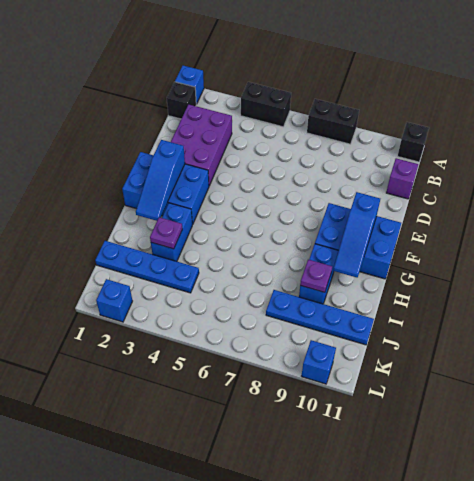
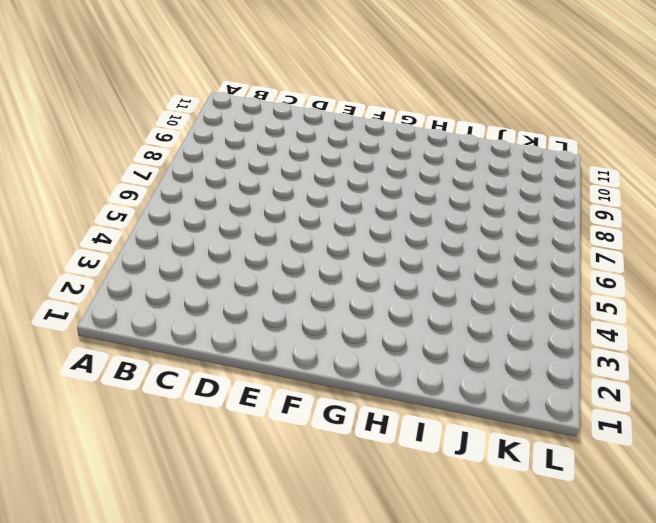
none -> blue 1x1 brick [175,66,204,104]
none -> black 1x2 brick [241,82,291,127]
none -> black 1x2 brick [307,99,359,144]

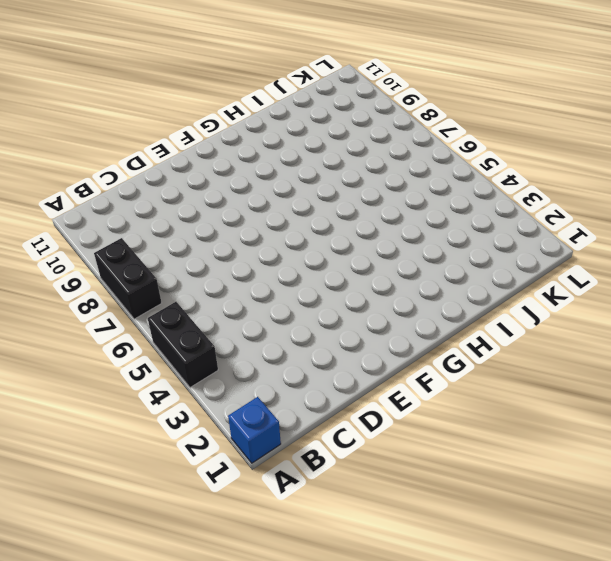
none -> black 1x1 brick [398,122,429,162]
none -> black 1x1 brick [167,82,196,119]
none -> purple 2x3 brick [171,104,232,186]

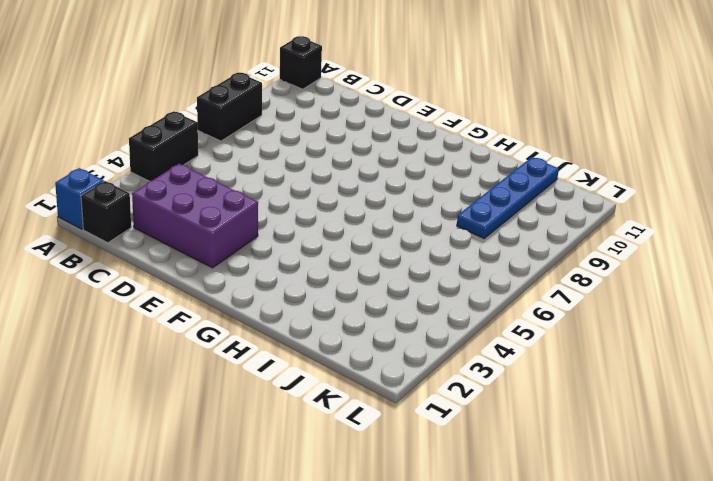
none -> purple 1x1 brick [386,158,418,199]
none -> blue 2x3 brick [122,152,209,225]
none -> blue 2x3 brick [315,203,401,279]

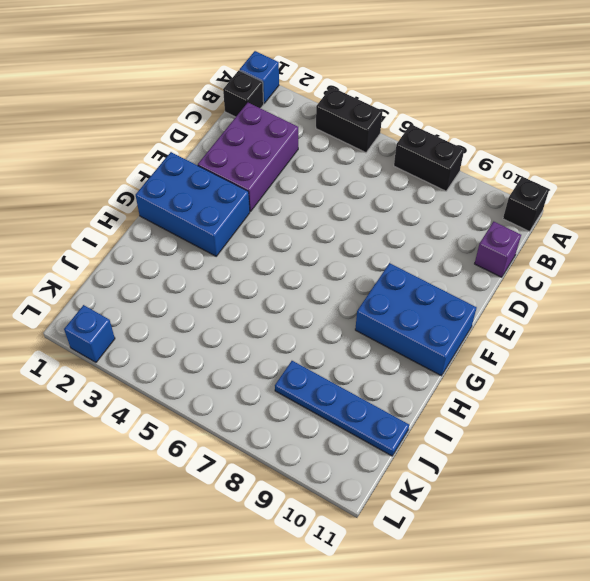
none -> blue 1x2 brick [151,203,192,261]
none -> blue 1x2 brick [299,244,338,304]
none -> blue 1x4 plate [95,241,199,293]

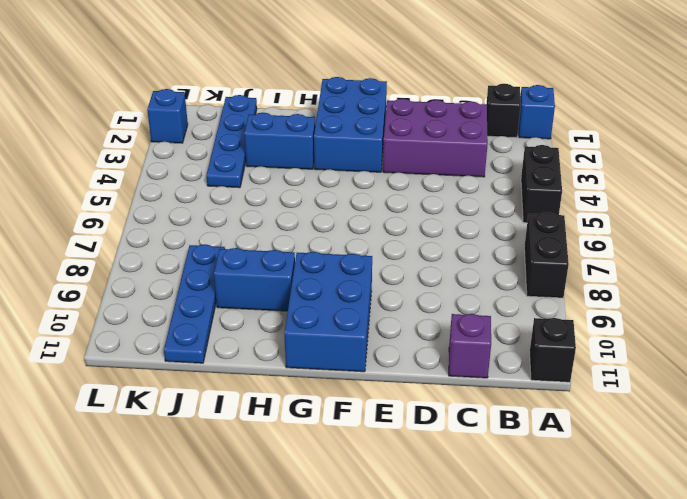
none -> blue 1x1 brick [302,340,336,384]
none -> blue 1x3 slope [136,140,185,221]
none -> blue 1x3 slope [333,192,380,277]

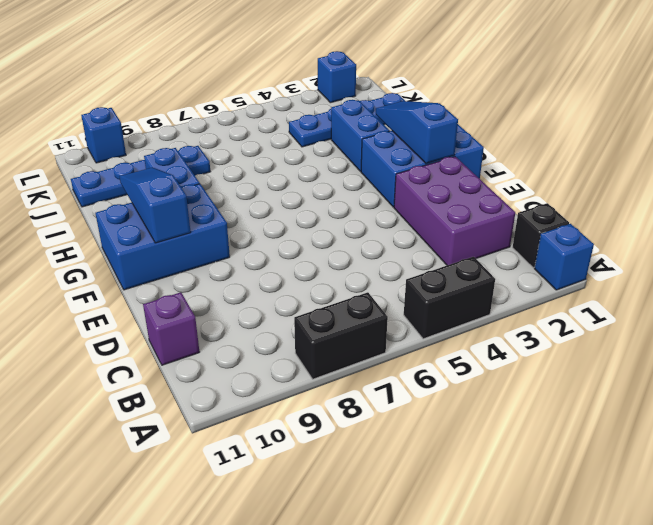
none -> black 1x1 brick [398,122,429,162]
none -> purple 1x1 plate [150,217,182,249]
none -> purple 1x1 plate [300,260,332,292]

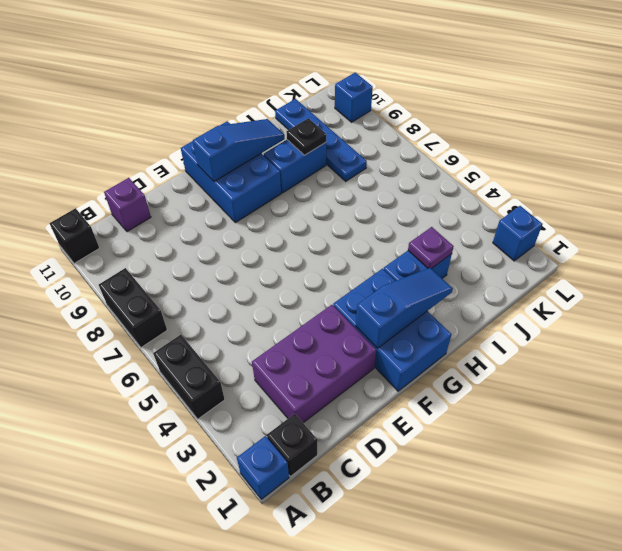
black 1x1 plate [286,118,326,155] -> purple 1x1 plate [300,260,332,292]
none -> blue 1x4 plate [95,241,199,293]

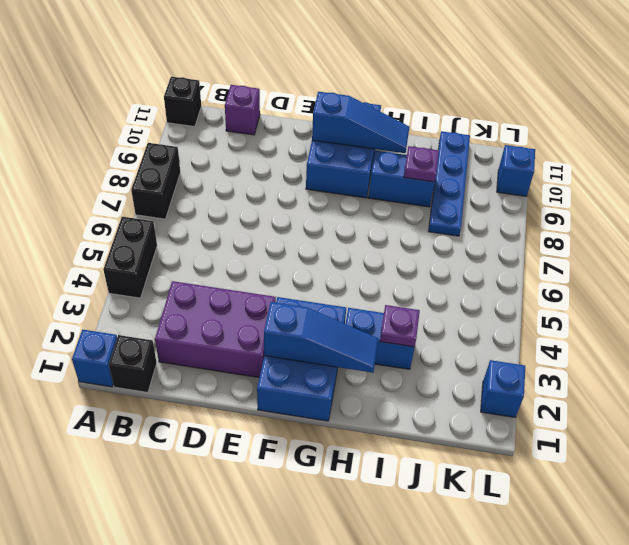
none -> blue 1x4 plate [95,241,199,293]

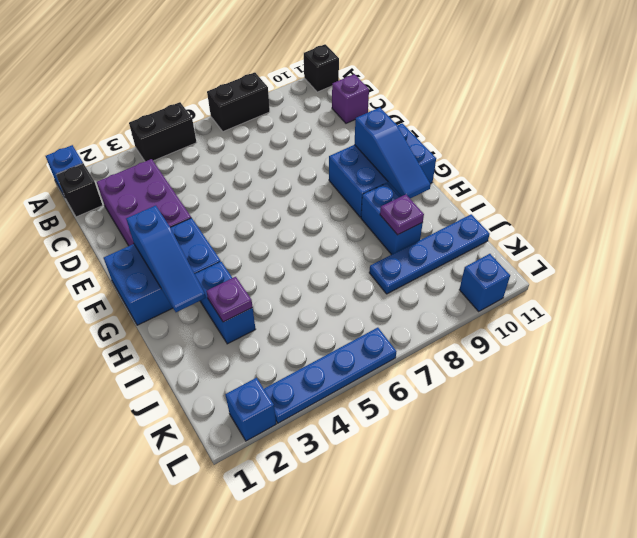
blue 1x4 plate [264,328,396,423] -> blue 1x4 plate moved to [95,241,199,293]

